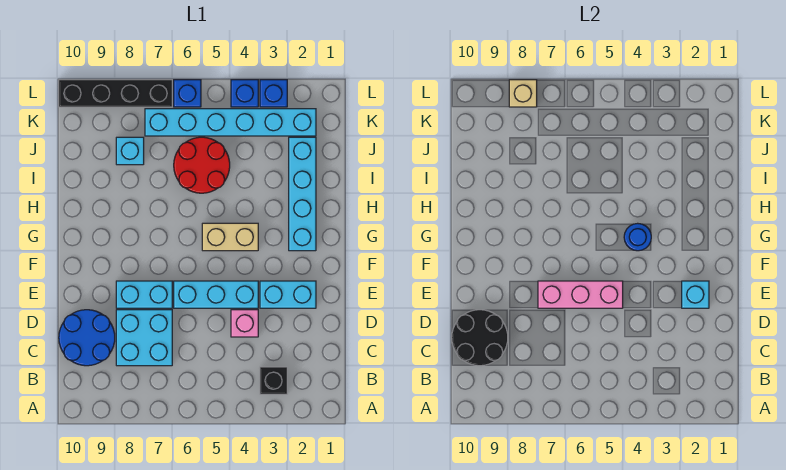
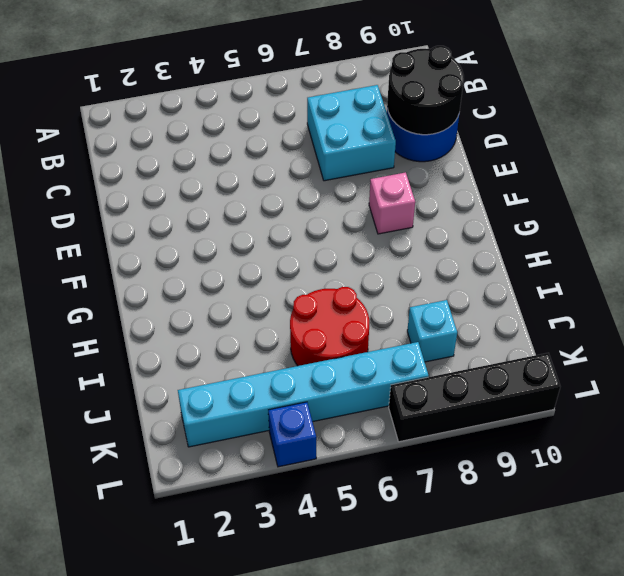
pink 1x1 brick [369,172,415,234] -> pink 1x1 brick moved to [231,310,258,337]
none -> black 1x1 brick [260,367,287,394]
none -> cyan 1x2 brick [260,281,316,308]
none -> cyan 1x3 brick [174,281,258,308]

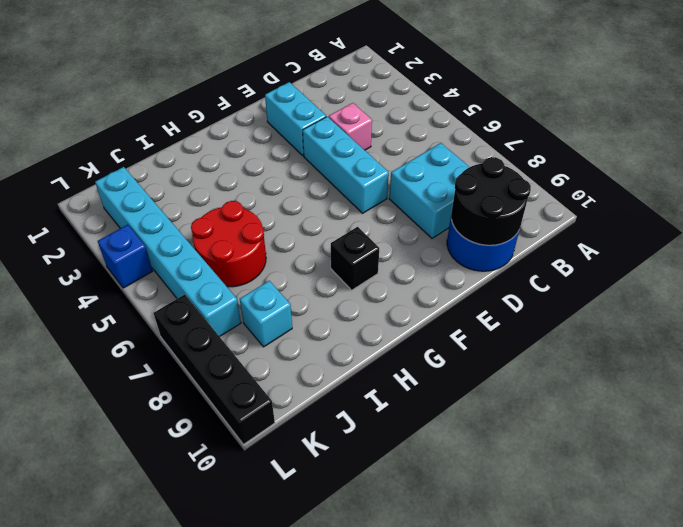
black 1x1 brick [331,227,379,290] -> black 1x1 brick moved to [260,367,287,394]
none -> cyan 1x2 brick [116,281,172,308]
none -> cyan 1x4 brick [289,137,316,251]
none -> tan 1x2 brick [202,223,258,251]

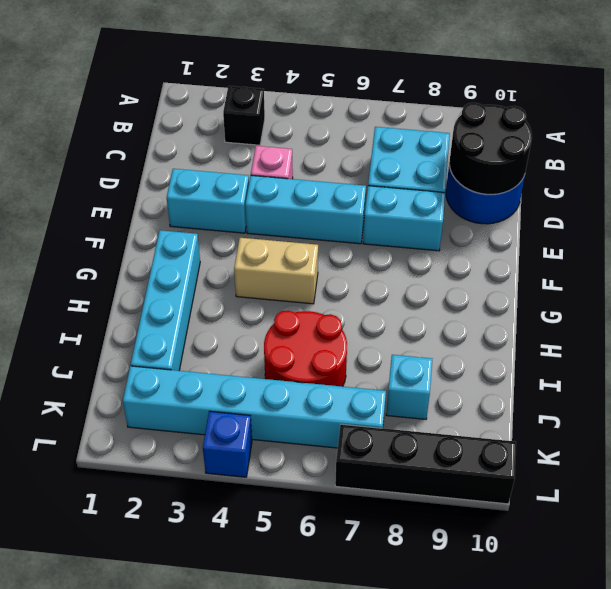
none -> blue 1x1 brick [260,80,287,107]
none -> blue 1x1 brick [174,80,201,107]
none -> cyan 1x1 brick [682,281,709,308]

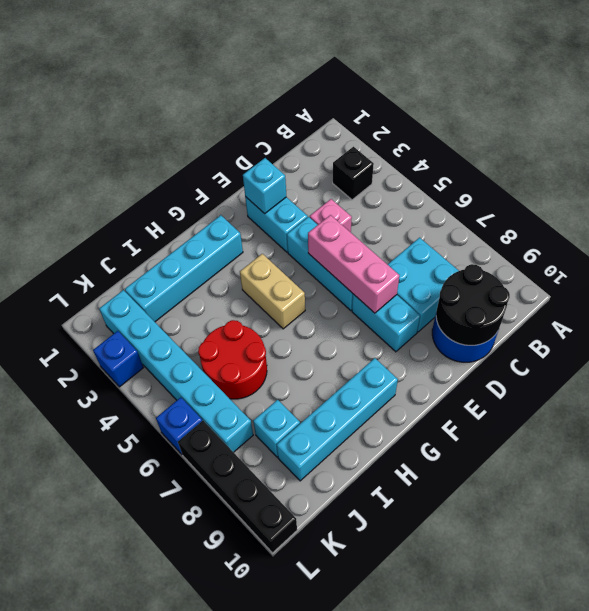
cyan 1x4 brick [277,358,398,481] -> none
none -> blue 1x1 brick [231,80,258,107]
none -> blue 1x1 round brick [624,223,651,251]
none -> tan 1x1 brick [509,80,537,107]

